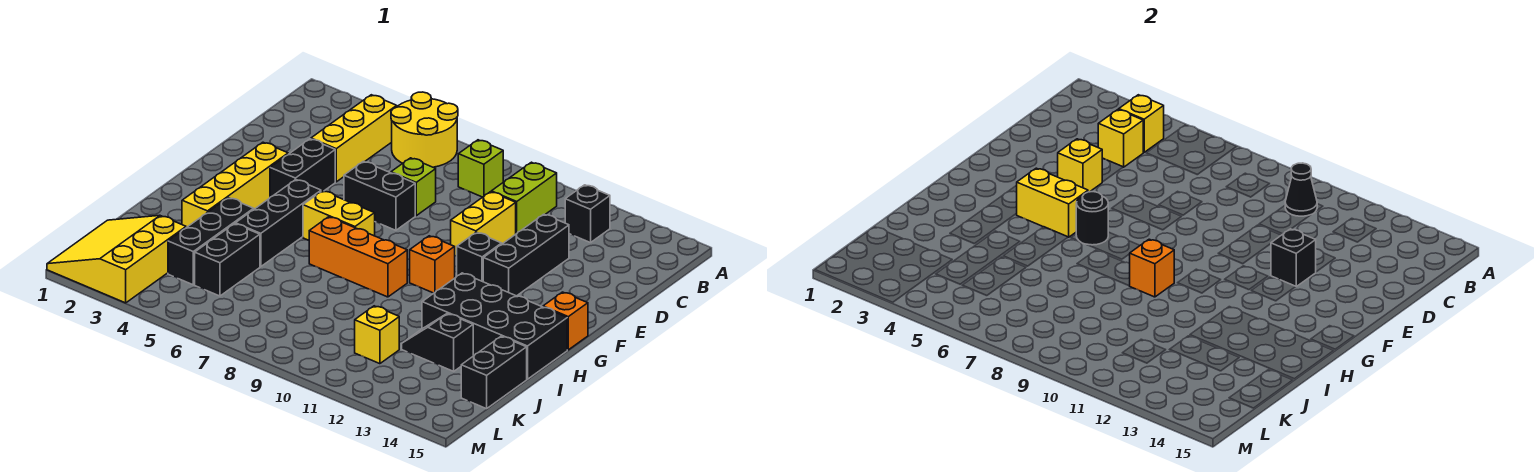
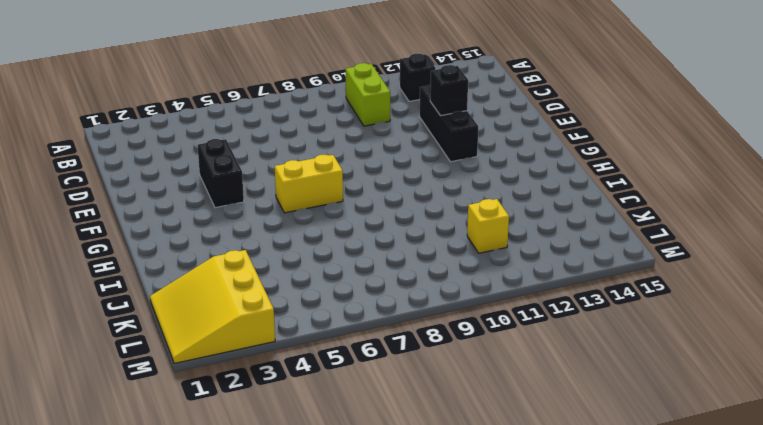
none -> yellow 2x2 round brick [391,92,458,167]
none -> yellow 1x3 brick [311,95,397,182]
none -> lime 1x1 brick [458,140,503,197]
none -> lime 1x1 brick [391,158,436,216]

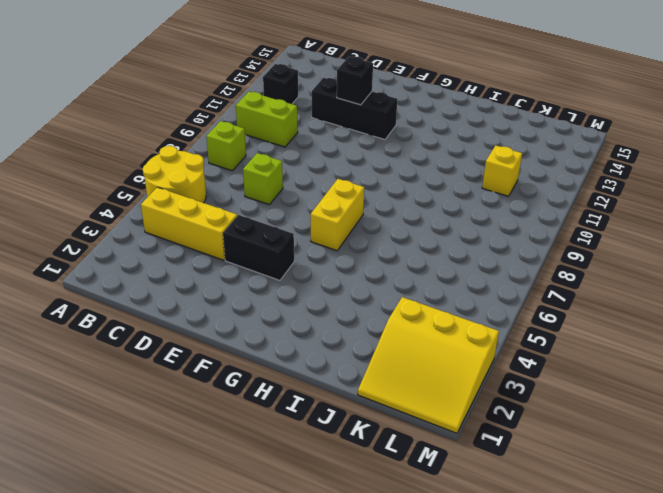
none -> yellow 1x2 brick [451,192,516,256]
none -> black 1x2 brick [344,161,415,230]
none -> yellow 1x4 brick [182,142,288,228]
none -> black 1x1 brick [457,232,502,282]

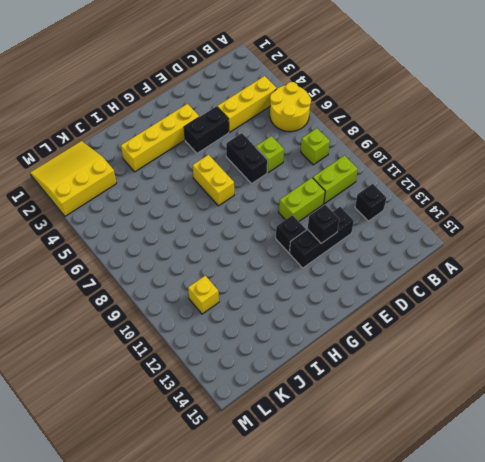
lime 1x2 brick [279,178,325,221] -> yellow 1x2 brick [451,192,516,256]
none -> black 1x3 brick [235,180,321,267]
none -> orange 1x1 brick [410,236,455,293]
none -> orange 1x1 brick [543,292,588,350]
none -> orange 1x3 brick [309,217,407,297]

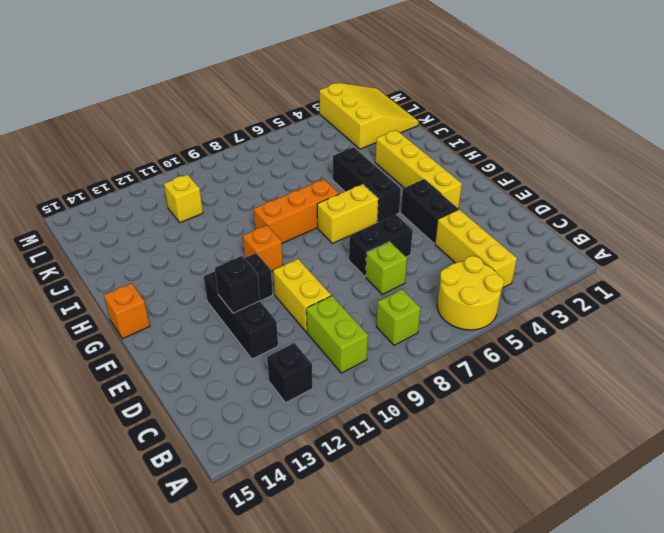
none -> black 2x4 brick [422,273,567,379]
none -> black 1x3 brick [168,198,254,285]
none -> black 1x2 brick [195,224,260,296]
none -> black 1x2 slope [402,313,473,371]

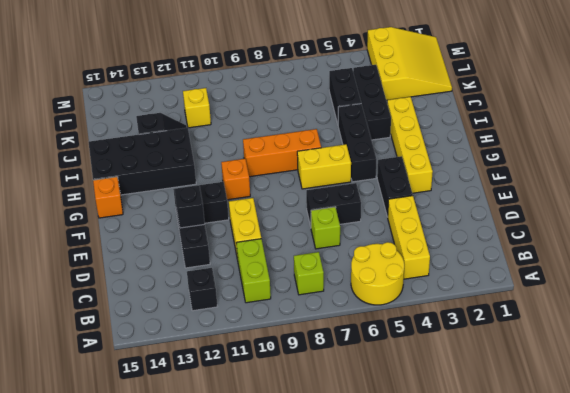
none -> black 1x2 brick [461,336,527,409]
none -> yellow 1x1 brick [1119,95,1164,152]
none -> black 1x1 cone [1285,163,1317,216]
none -> yellow 1x1 brick [1098,109,1144,167]

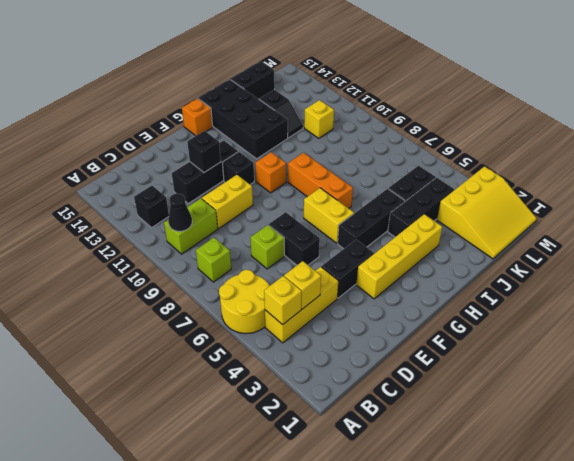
none -> yellow 1x1 brick [1058,139,1102,192]
none -> yellow 1x2 brick [1016,168,1088,237]
none -> black 1x1 round brick [1076,192,1108,245]
none -> orange 1x1 brick [1130,239,1174,297]

